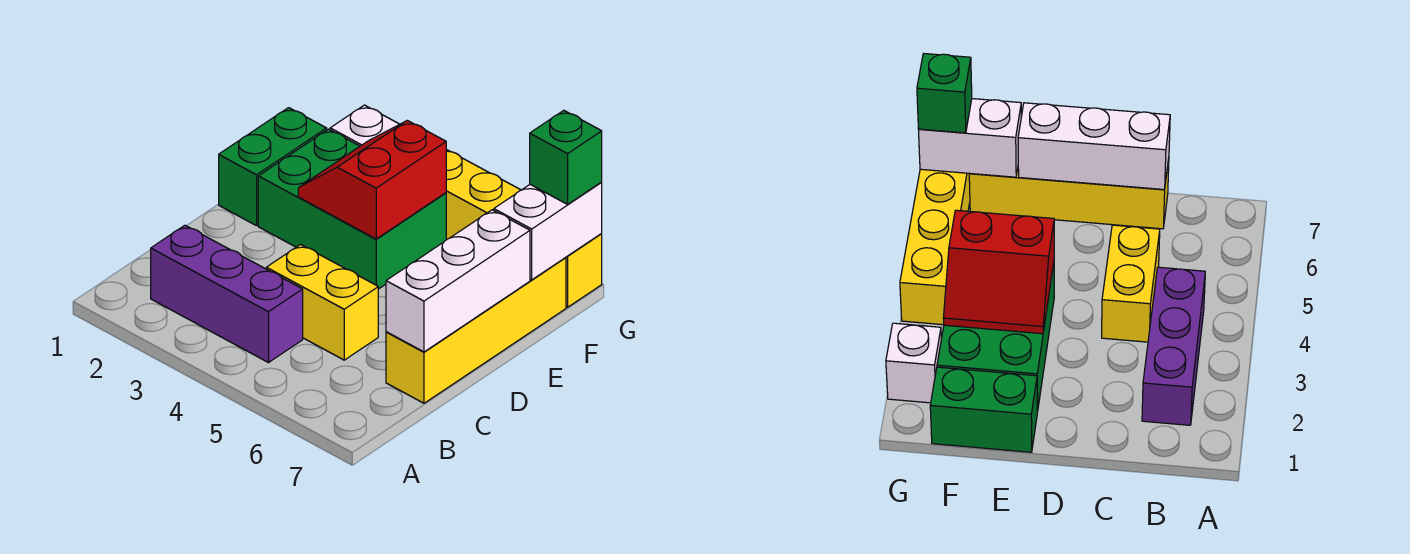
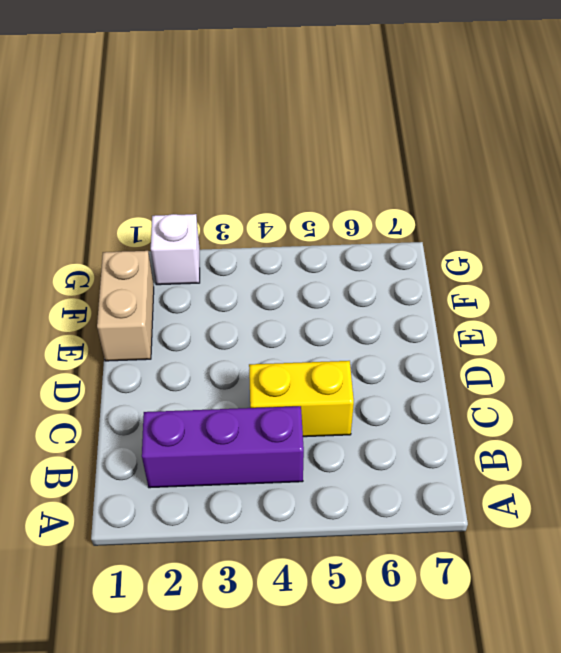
tan 1x2 brick [97,251,154,361] -> green 1x2 brick [219,108,327,226]
none -> yellow 1x4 brick [386,258,566,403]
none -> green 2x3 brick [258,129,446,289]

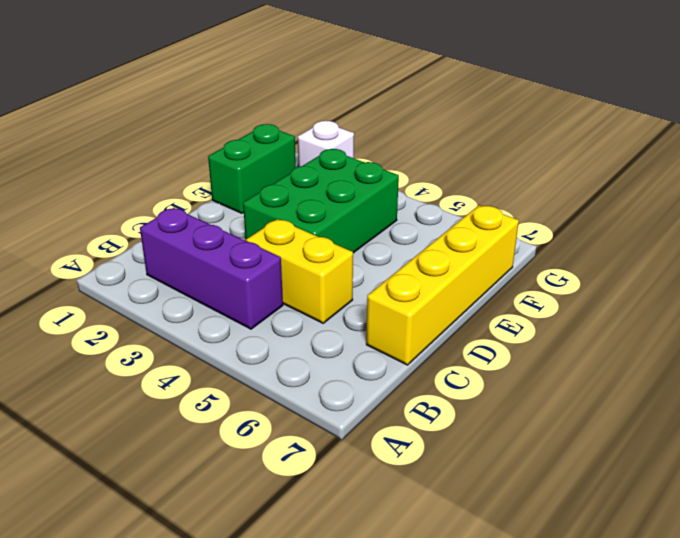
green 2x3 brick [243,149,399,253] -> green 2x3 brick turned to [258,129,446,289]
none -> yellow 1x4 brick [446,150,602,307]
none -> white 1x3 brick [386,210,530,352]

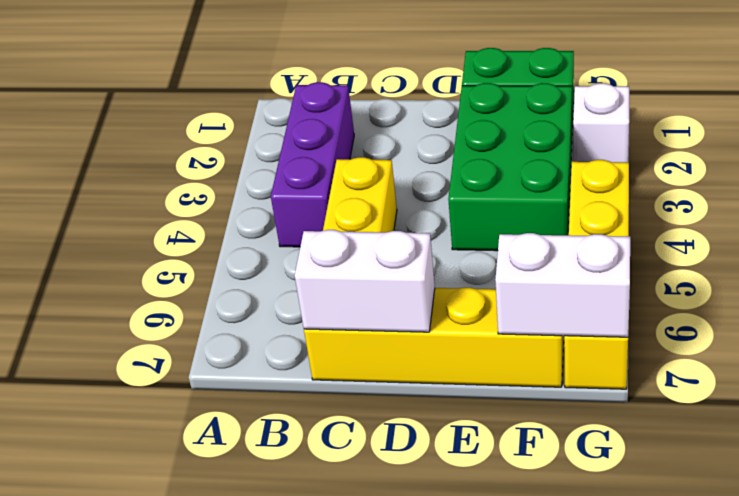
white 1x2 brick [295,230,435,332] -> white 1x3 brick [386,210,530,352]
none -> red 2x2 slope [298,120,446,239]
none -> green 1x1 brick [530,111,602,204]

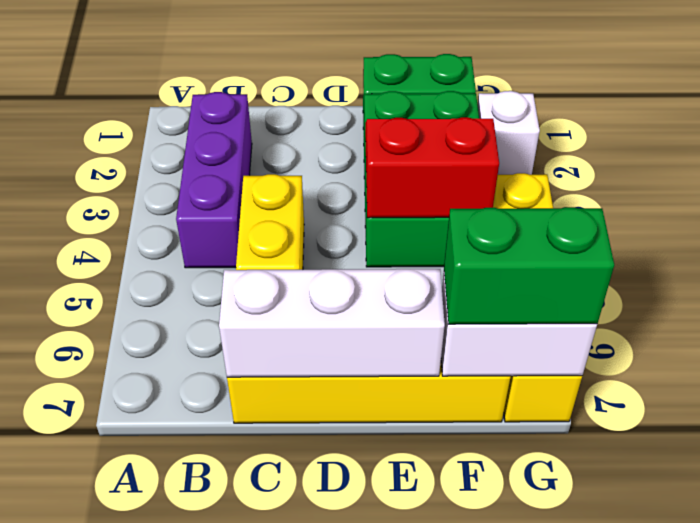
green 1x2 brick [444,207,614,324] -> green 1x1 brick [530,111,602,204]

